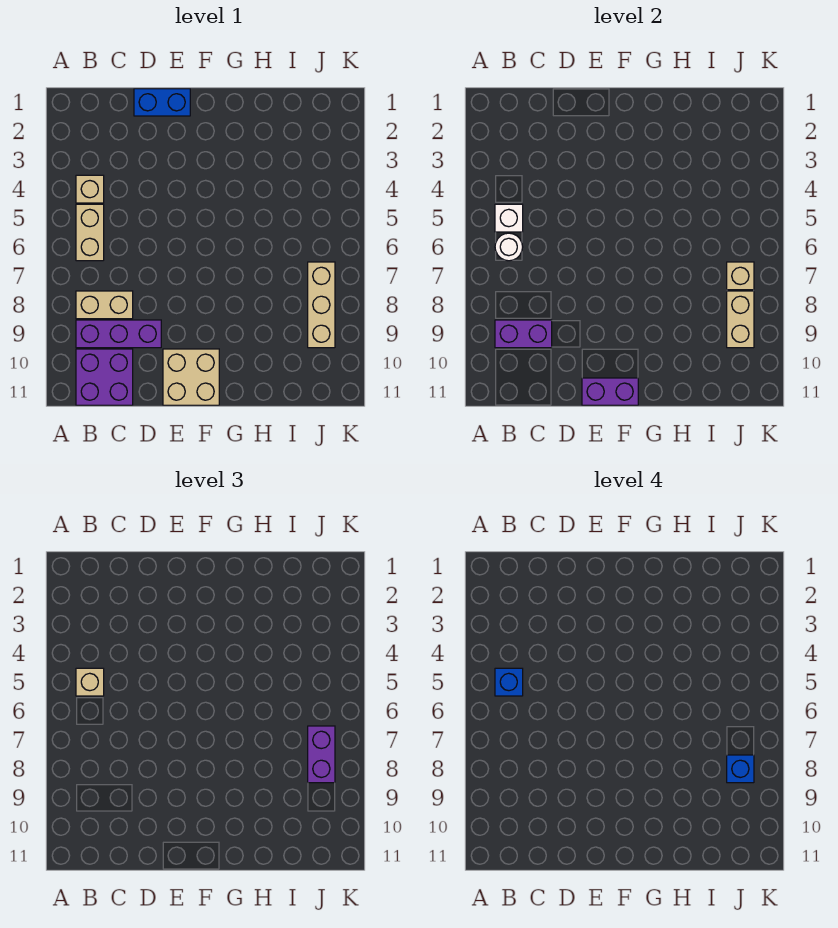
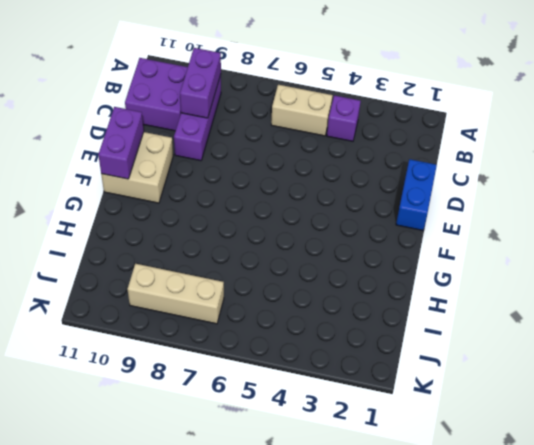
purple 1x1 brick [327,95,361,141] -> tan 1x1 brick [76,175,104,203]
none -> tan 1x2 brick [76,291,133,319]
none -> white 1x1 brick [495,204,523,232]
none -> white 1x1 round brick [495,233,523,261]

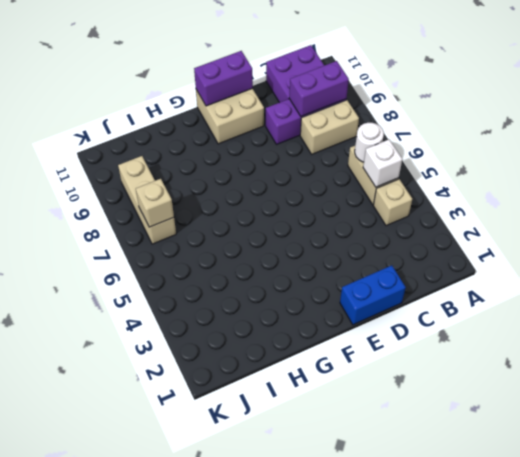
none -> tan 1x2 brick [727,291,754,348]
none -> tan 1x1 brick [76,668,104,696]
none -> purple 1x2 brick [308,726,335,783]

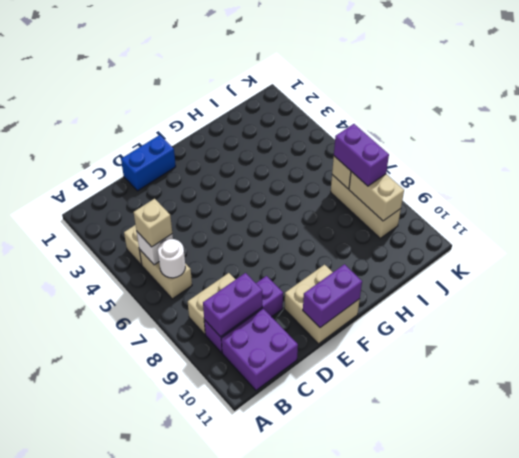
none -> blue 1x1 brick [495,668,523,696]
none -> blue 1x1 brick [727,755,754,783]

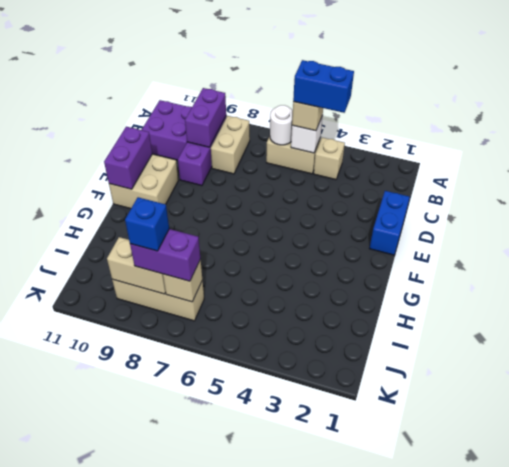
blue 1x2 brick [293,60,354,113] -> blue 1x1 brick [495,668,523,696]

